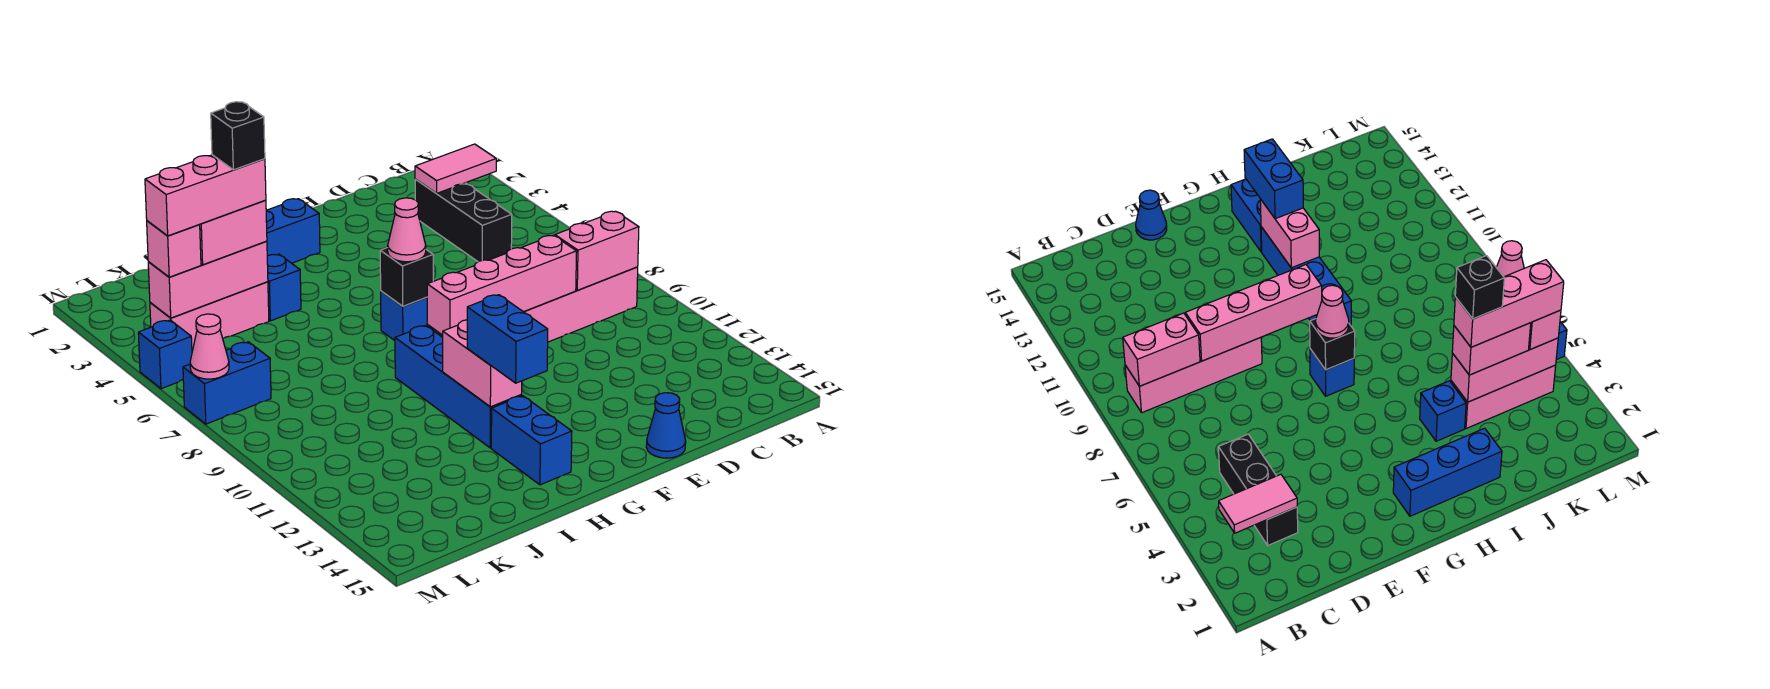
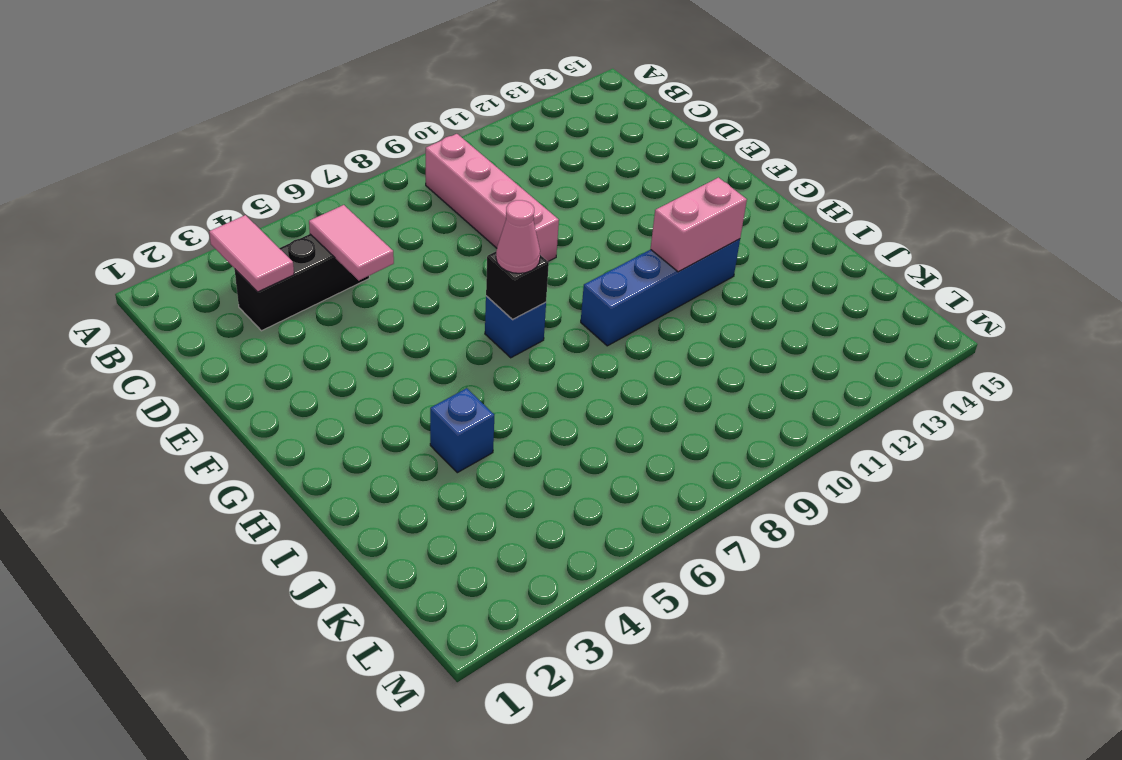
pink 1x2 tile [309,205,394,280] -> none
none -> blue 1x1 cone [646,393,686,458]
none -> blue 1x3 brick [266,199,320,263]
none -> blue 1x2 brick [491,396,572,485]

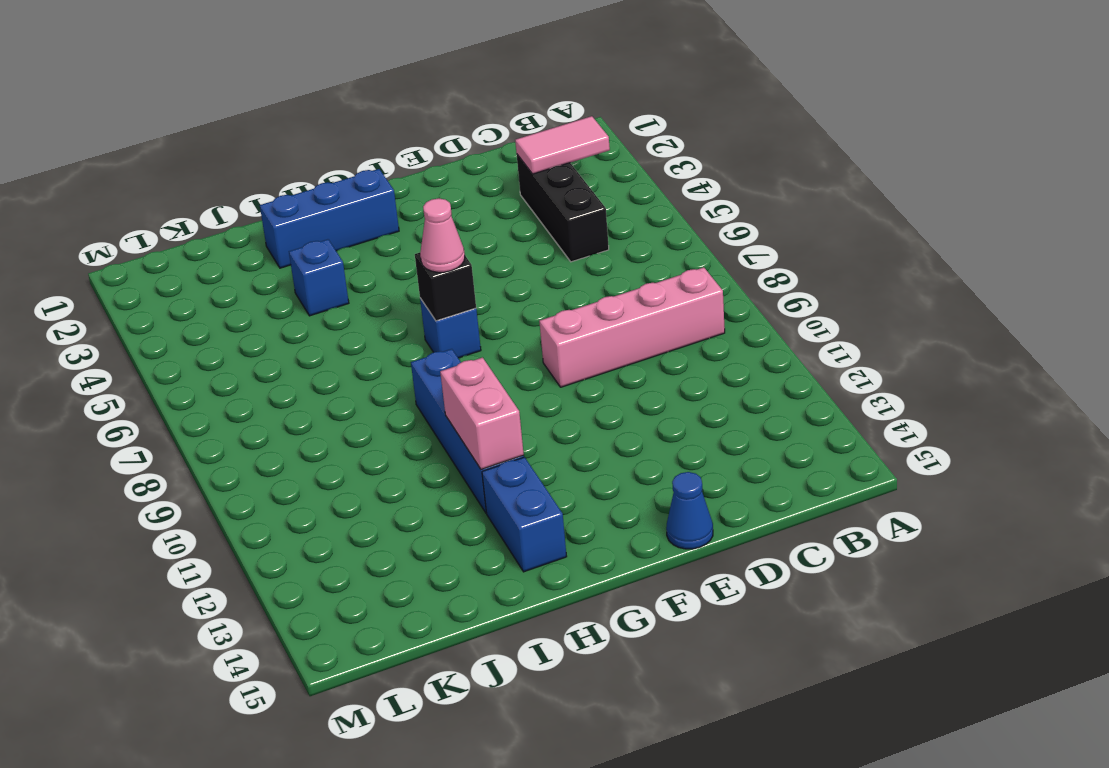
none -> pink 1x3 brick [150,282,269,350]
none -> blue 1x2 brick [183,342,271,424]
none -> blue 1x1 brick [138,320,192,389]

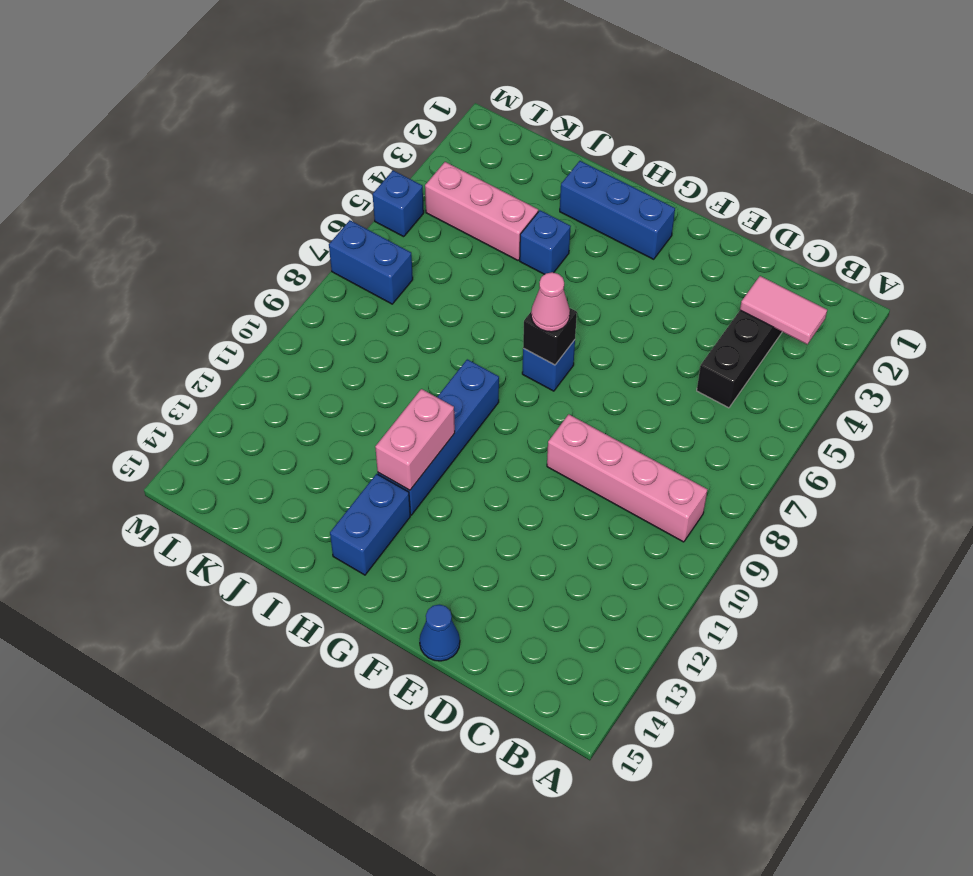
none -> pink 1x2 brick [555,211,639,290]
none -> pink 1x4 brick [427,235,577,335]
none -> pink 1x3 brick [148,241,268,318]

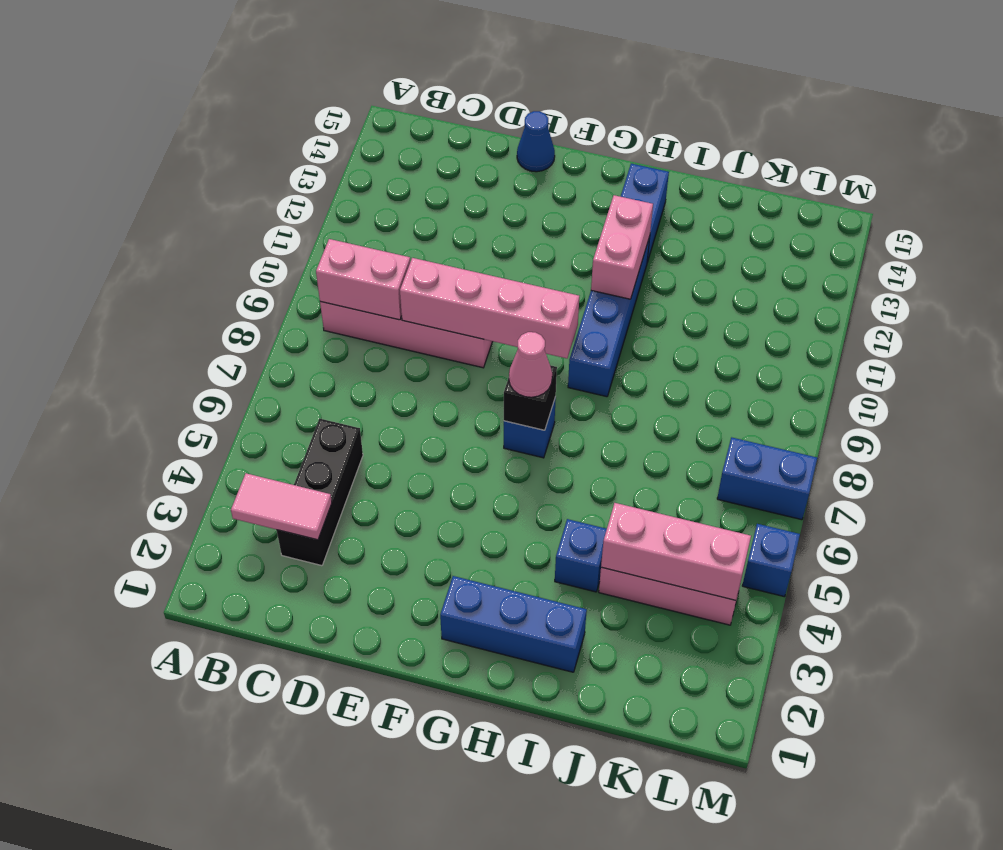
none -> pink 1x1 cone [190,314,229,379]
none -> blue 1x2 brick [467,295,548,383]
none -> pink 1x2 brick [199,200,267,265]

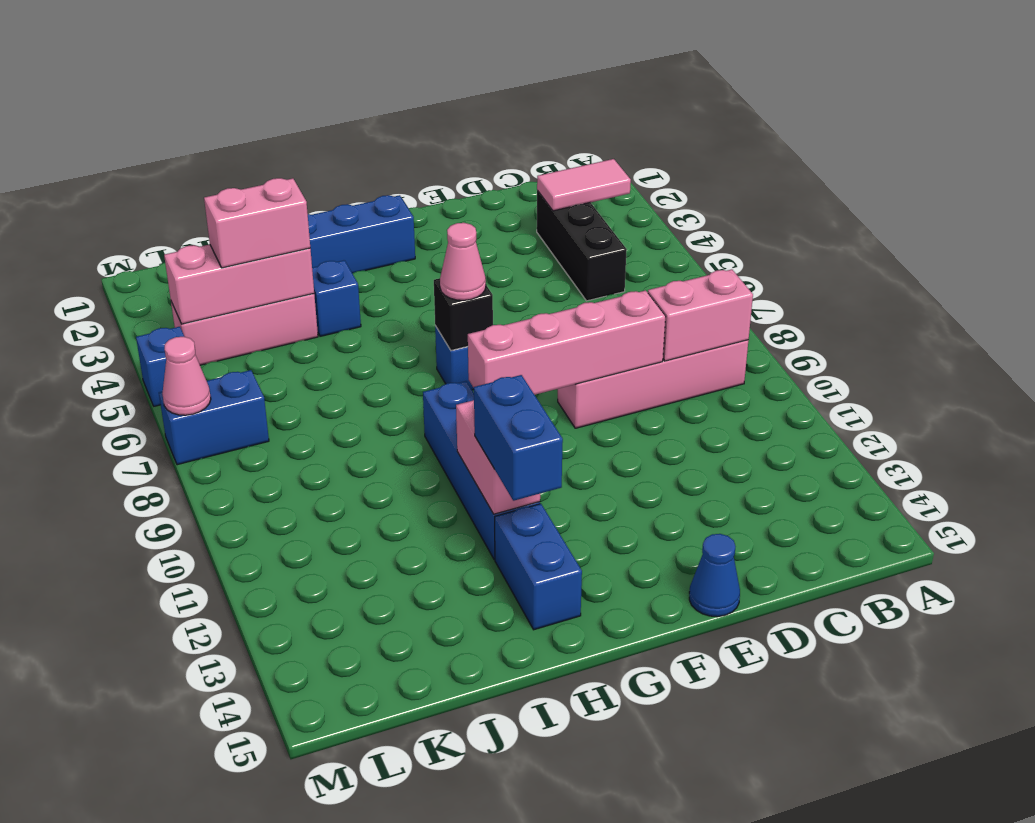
none -> pink 1x1 brick [147,221,201,277]
none -> pink 1x3 brick [145,155,266,236]
none -> black 1x1 brick [211,102,265,170]

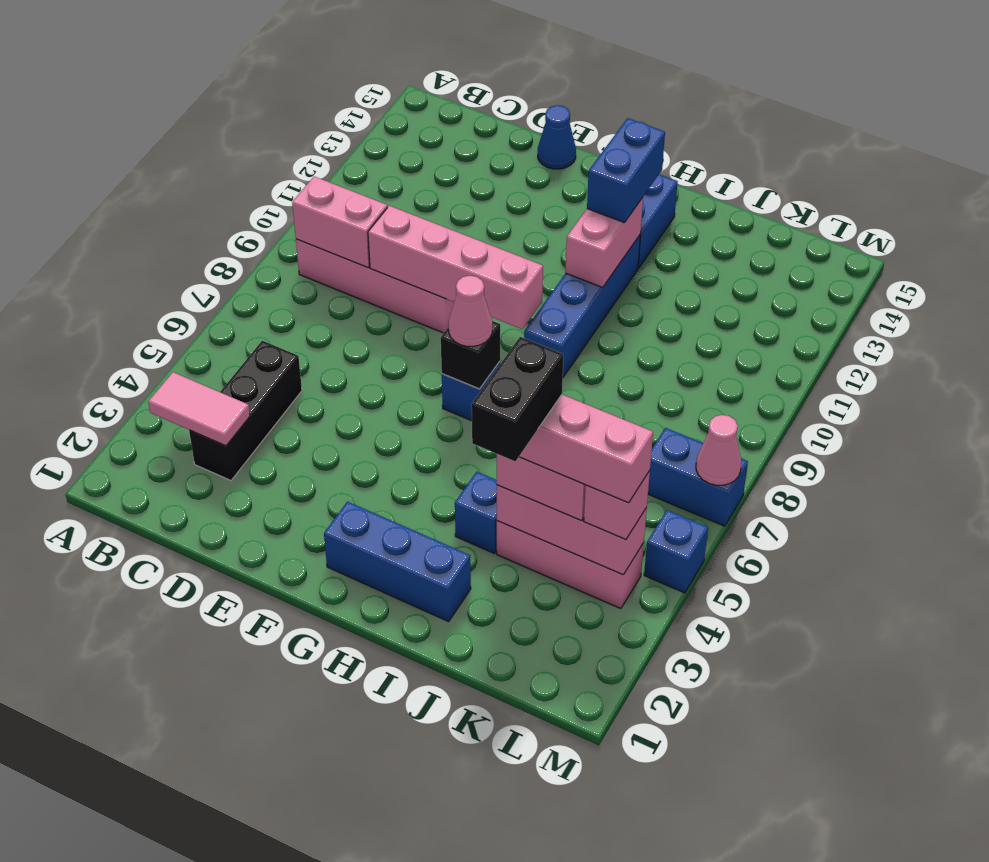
black 1x2 brick [472,337,563,461] -> black 1x1 brick [211,102,265,170]

